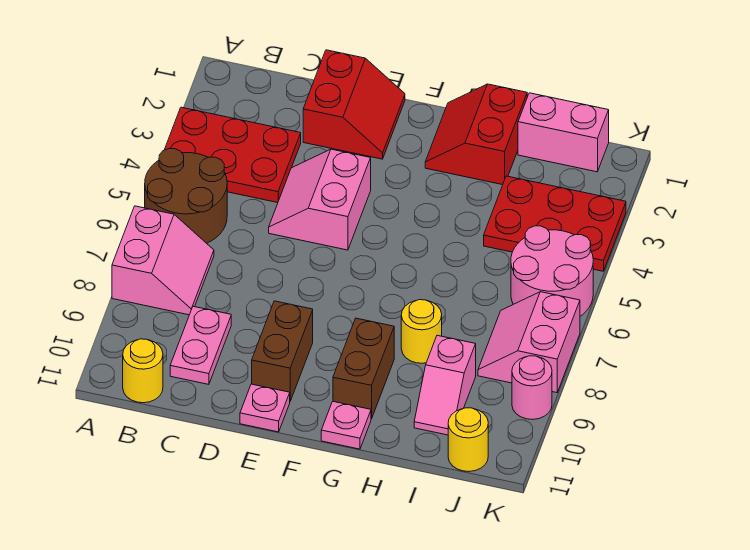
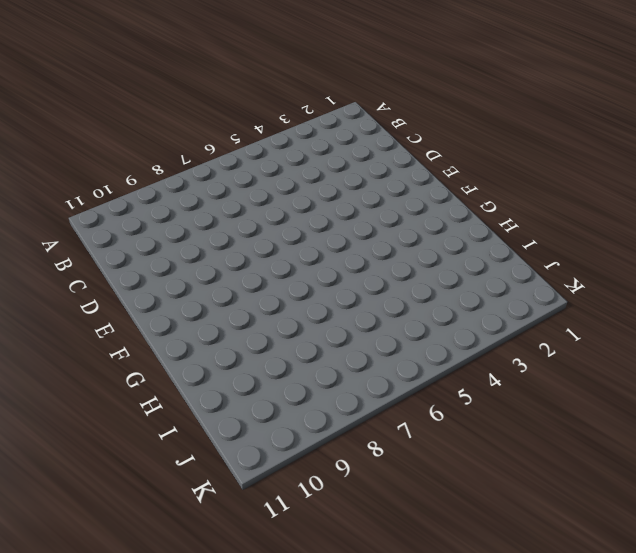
none -> red 2x3 plate [165,107,301,203]
none -> brown 2x2 round brick [145,149,227,243]
none -> pink 2x2 slope [112,206,214,315]

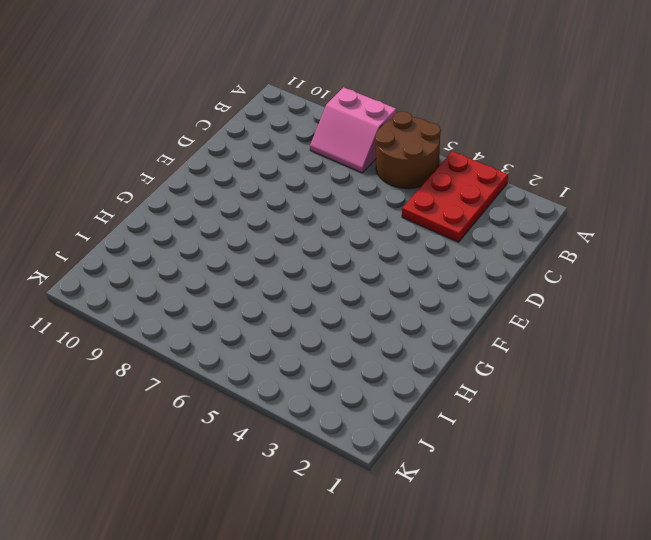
none -> yellow 1x1 round brick [123,339,163,403]
none -> pink 1x2 plate [170,306,231,384]
none -> red 2x2 slope [303,50,405,159]

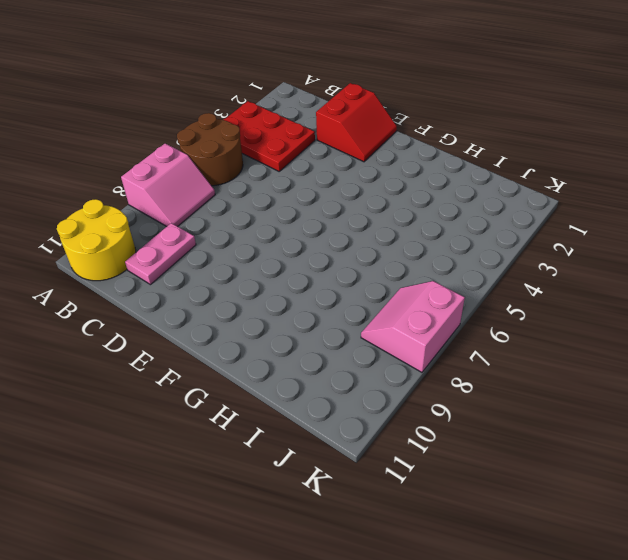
yellow 2x2 round brick [57,199,136,281] -> yellow 1x1 round brick [123,339,163,403]
none -> pink 2x2 slope [269,149,371,250]
none -> brown 1x2 brick [252,301,313,401]
none -> pink 1x1 plate [240,384,290,432]

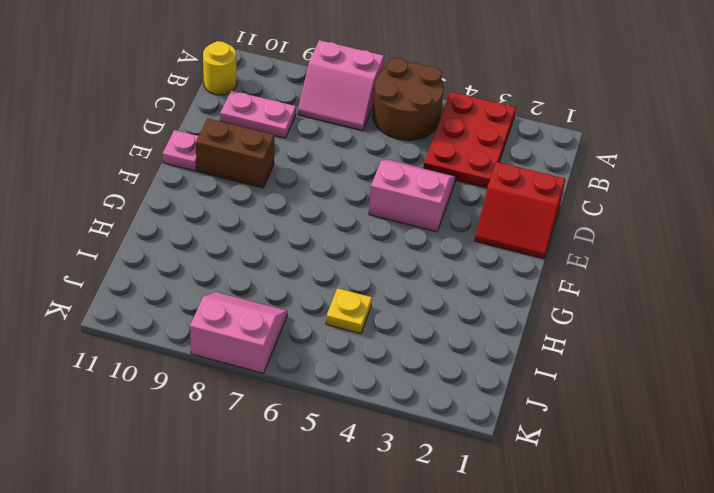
yellow 1x1 plate [326,288,372,334] -> none
none -> red 2x2 slope [425,84,527,185]
none -> brown 1x2 brick [333,318,394,419]
none -> pink 1x1 plate [321,402,371,449]

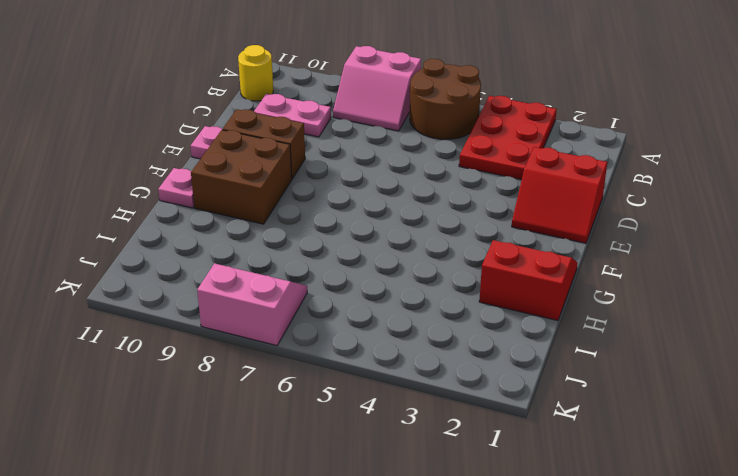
brown 2x2 brick [191,130,292,224] -> brown 1x2 brick [333,318,394,419]
none -> pink 2x2 slope [269,149,371,250]
none -> yellow 1x1 round brick [401,300,442,363]
none -> pink 1x2 brick [518,93,609,172]

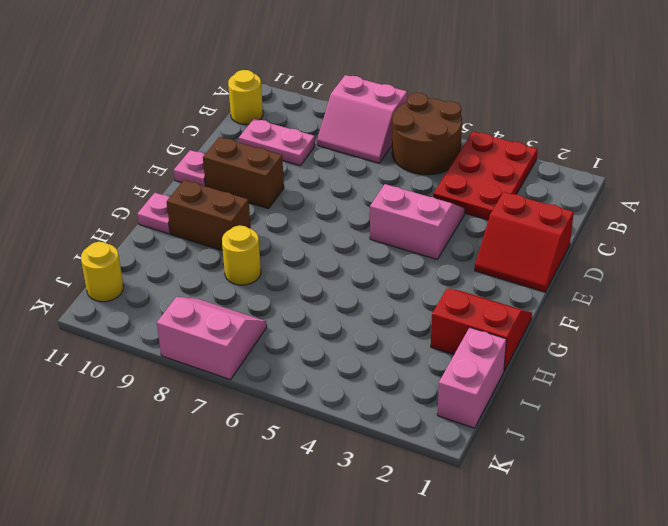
none -> red 2x3 plate [484,176,626,271]
none -> pink 1x2 slope [414,335,476,435]
none -> pink 2x2 round brick [511,226,593,316]

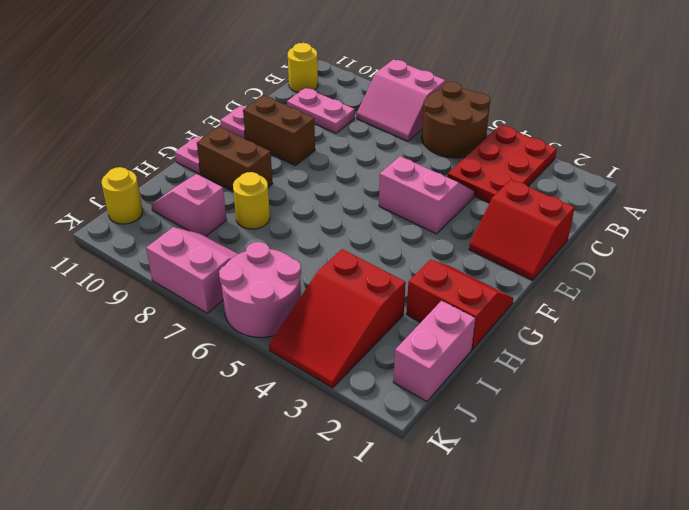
red 2x3 slope [269,249,406,388] -> red 2x3 plate [484,176,626,271]
none -> pink 1x1 round brick [512,356,552,419]

